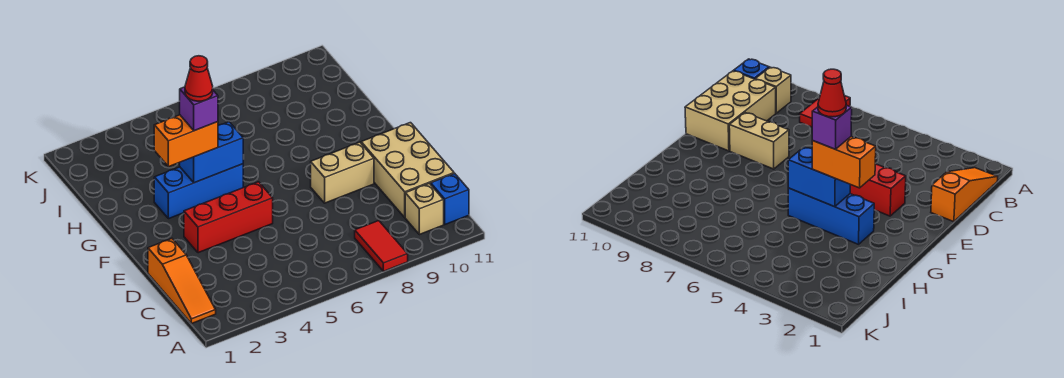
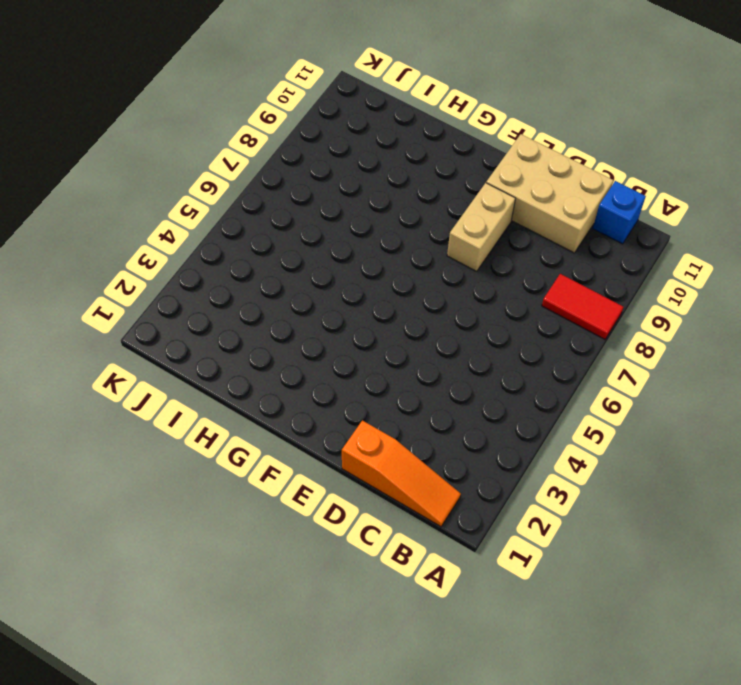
none -> tan 1x1 brick [405,183,444,235]
none -> red 1x3 brick [184,182,273,253]
none -> blue 1x3 brick [154,164,243,219]

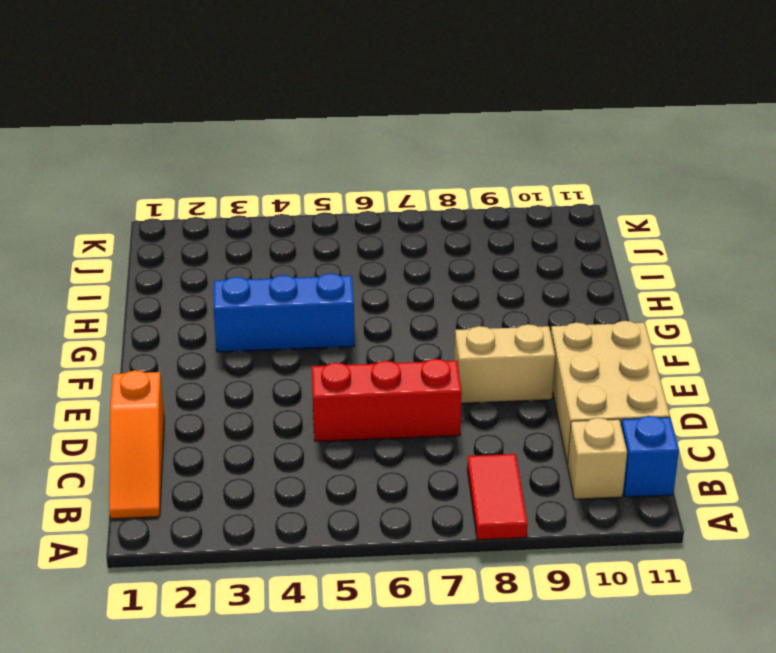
red 1x3 brick [312,359,462,441] -> red 1x3 brick moved to [184,182,273,253]
none -> blue 1x2 brick [180,122,243,183]
none -> orange 1x2 brick [154,115,218,167]
none -> purple 1x1 brick [180,87,218,131]

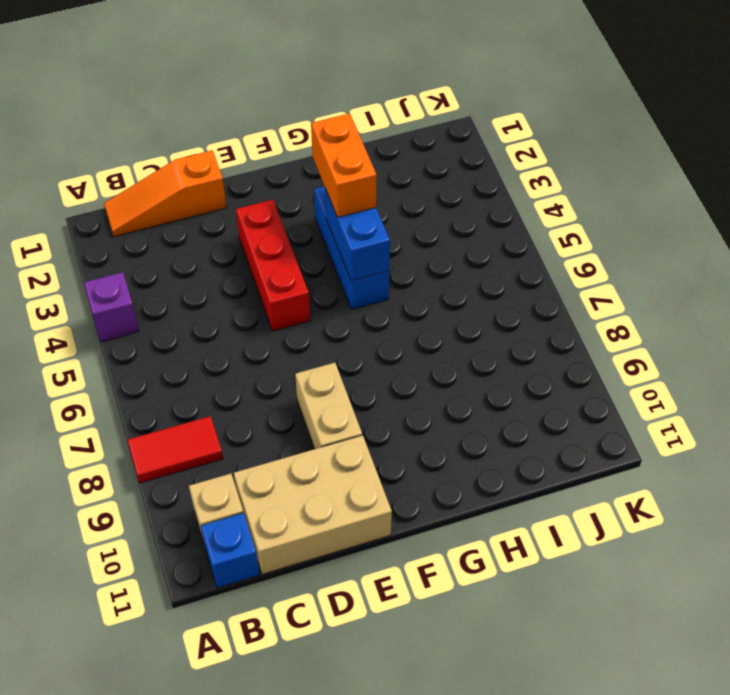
purple 1x1 brick [84,272,139,342] -> purple 1x1 brick moved to [180,87,218,131]
none -> red 1x1 cone [185,56,213,101]

